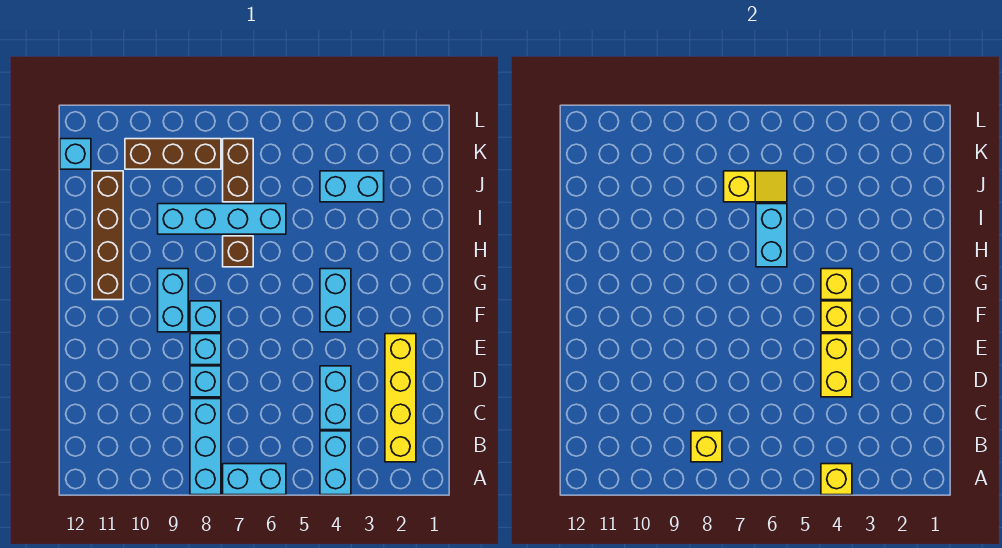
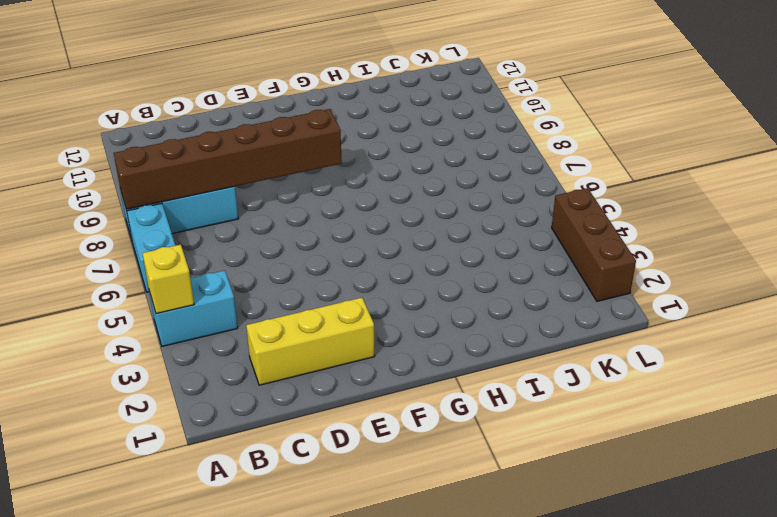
brown 1x6 brick [114,109,342,209] -> yellow 1x1 brick [691,431,722,462]
yellow 1x3 brick [246,298,375,385] -> yellow 1x4 brick [385,334,416,462]
brown 1x3 brick [552,188,636,301] -> brown 1x3 brick moved to [125,139,221,169]
none -> cyan 1x2 brick [320,366,351,430]
none -> cyan 1x1 brick [190,366,221,397]
none -> cyan 1x1 brick [190,334,221,365]

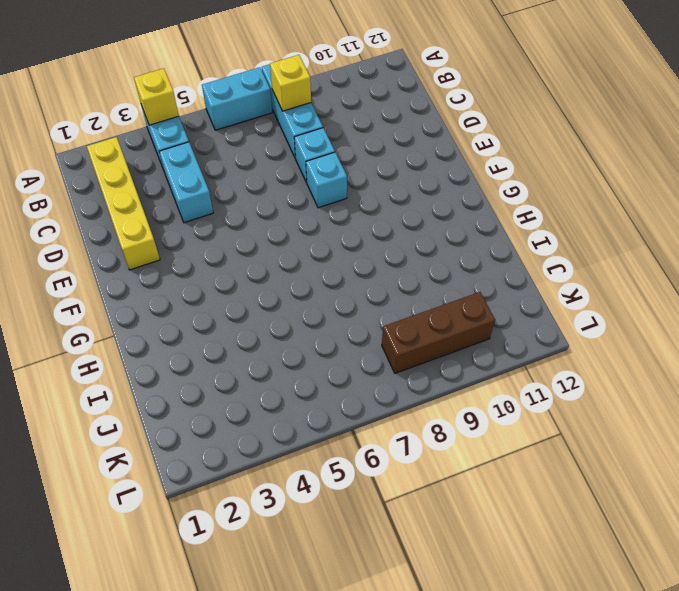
none -> cyan 1x2 brick [320,269,351,332]
none -> cyan 1x1 brick [190,301,221,332]
none -> cyan 1x2 brick [158,269,188,332]

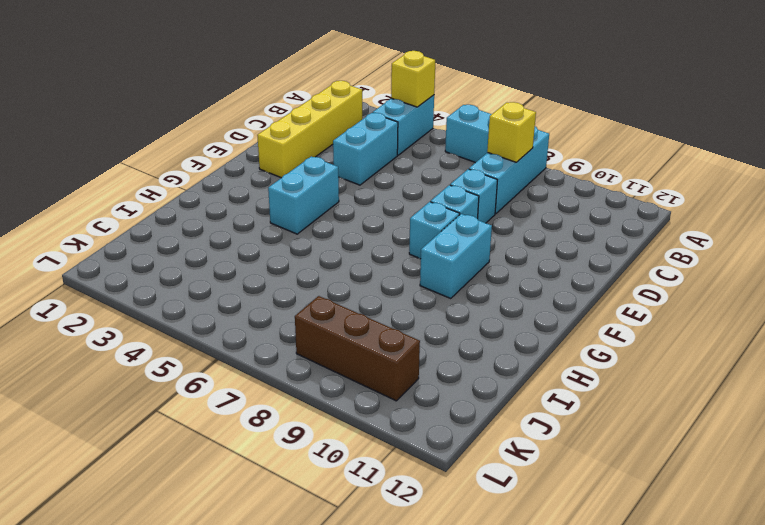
none -> brown 1x4 brick [92,171,123,300]
none -> brown 1x1 brick [223,236,253,267]
none -> cyan 1x4 brick [158,204,286,234]

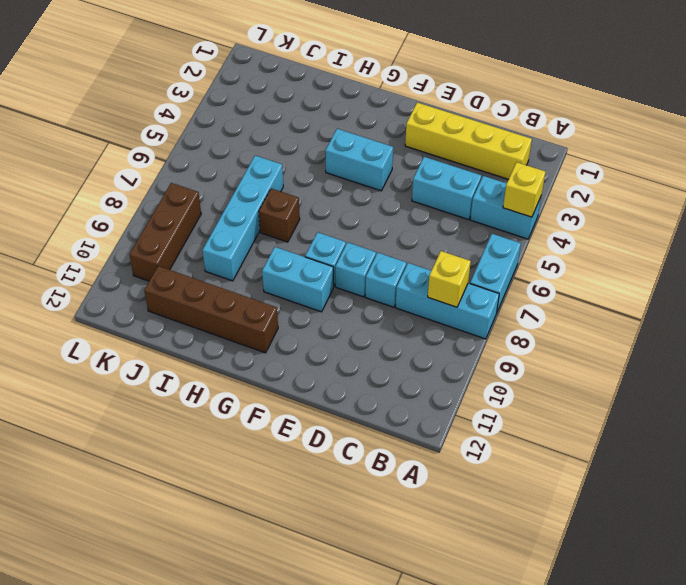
none -> cyan 1x2 brick [320,171,384,202]
none -> brown 1x2 brick [223,139,253,202]
none -> cyan 1x1 brick [60,139,91,169]

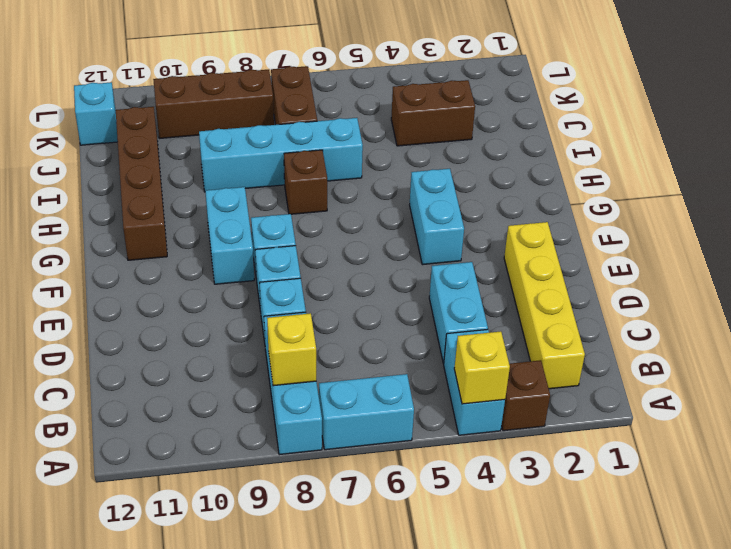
brown 1x1 brick [502,360,550,431] -> none
brown 1x2 brick [391,80,475,146] -> cyan 1x2 brick [320,171,384,202]
none -> yellow 1x2 brick [821,334,852,397]
none -> yellow 1x1 brick [821,301,852,332]
none -> yellow 1x1 brick [821,269,852,300]

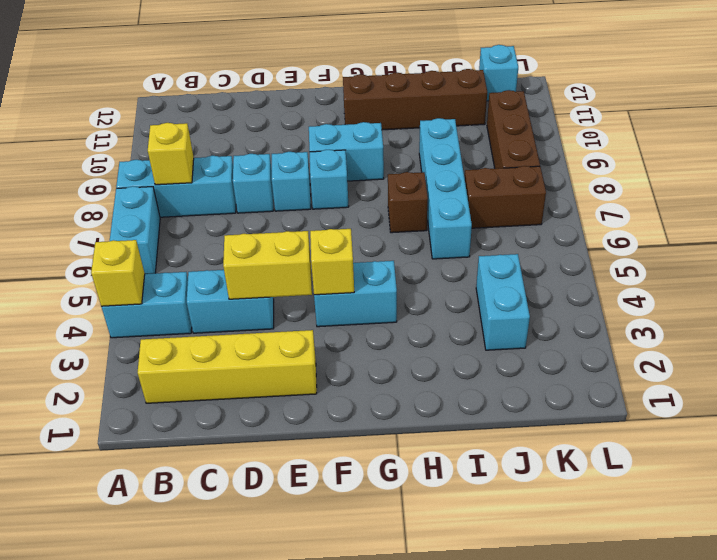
none -> yellow 1x1 brick [821,269,852,300]
none -> cyan 1x2 brick [756,204,787,267]
none -> yellow 1x2 slope [724,171,787,202]

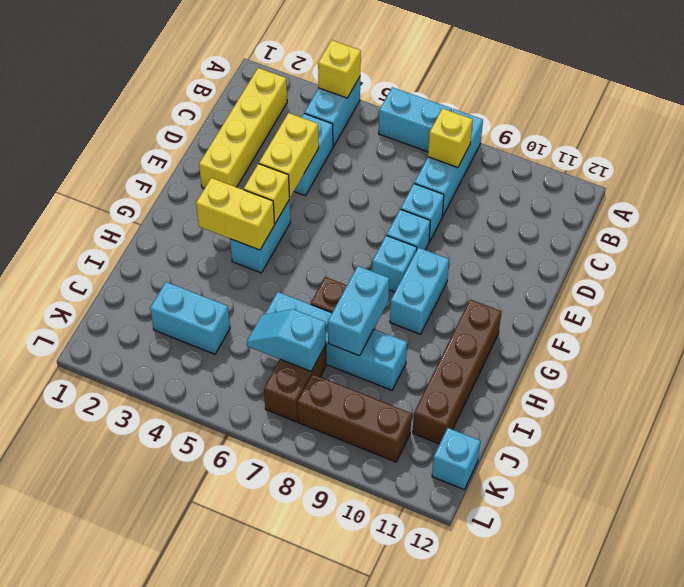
yellow 1x2 brick [196,178,275,250] -> yellow 1x1 brick [821,269,852,300]
cyan 1x2 brick [328,266,389,356] -> cyan 1x2 brick moved to [756,204,787,267]
cyan 1x2 slope [247,309,326,371] -> yellow 1x2 slope [724,171,787,202]

